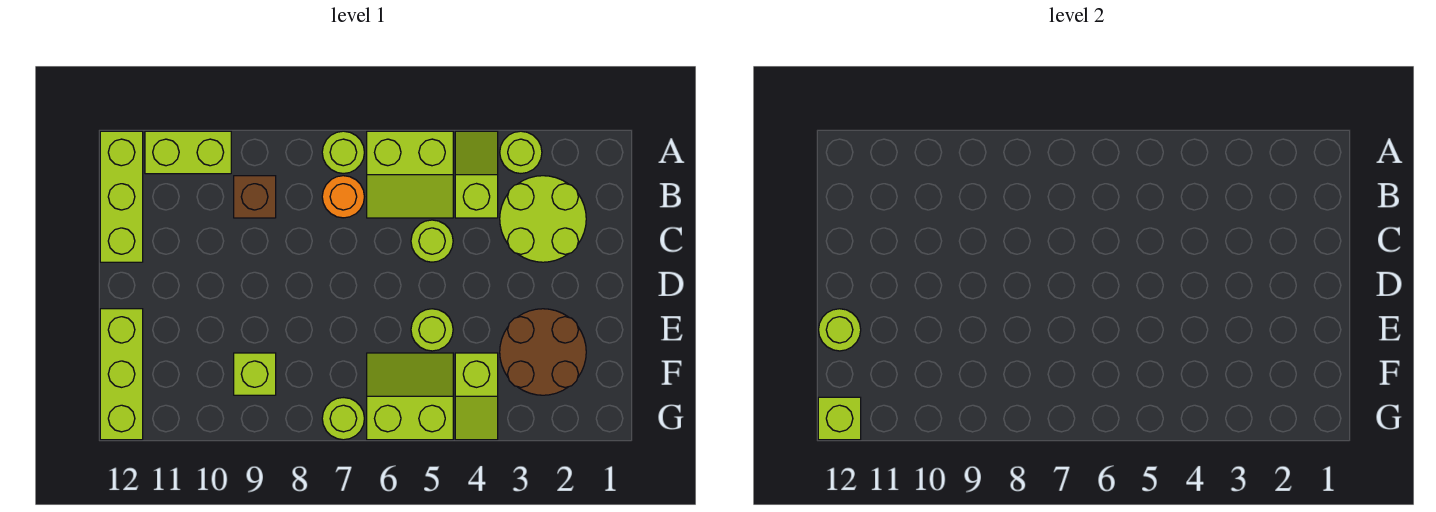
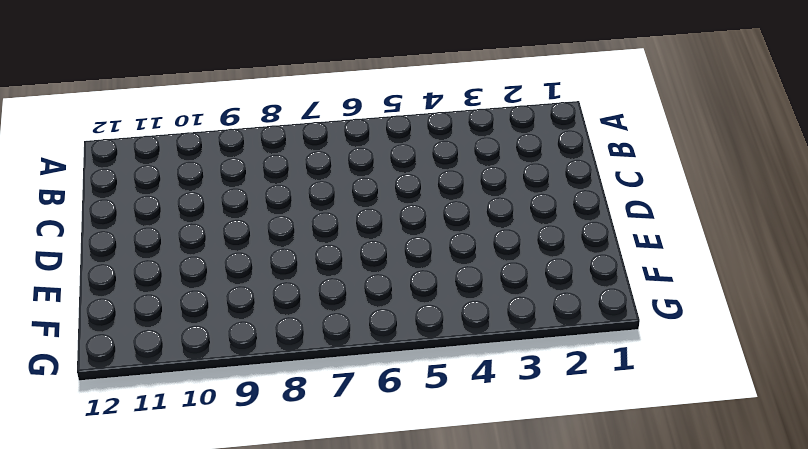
none -> lime 1x1 round brick [500,131,542,173]
none -> lime 1x2 slope [455,131,498,218]
none -> lime 2x2 slope [367,131,453,218]

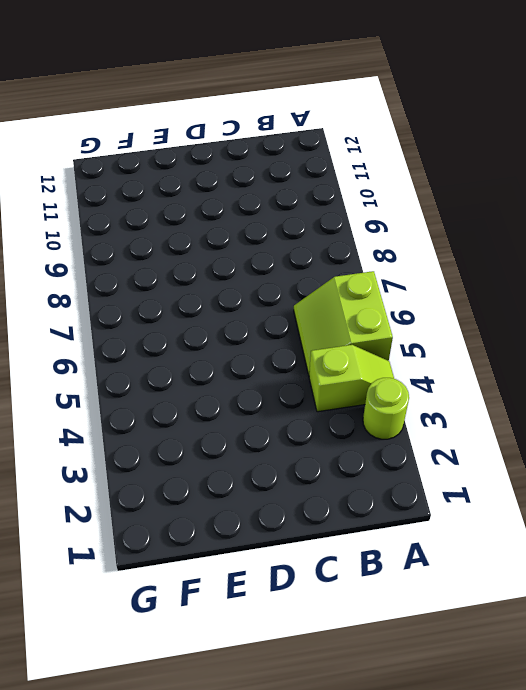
none -> lime 1x1 round brick [322,131,364,174]
none -> lime 1x2 brick [145,131,231,174]
none -> lime 1x3 brick [100,131,143,262]

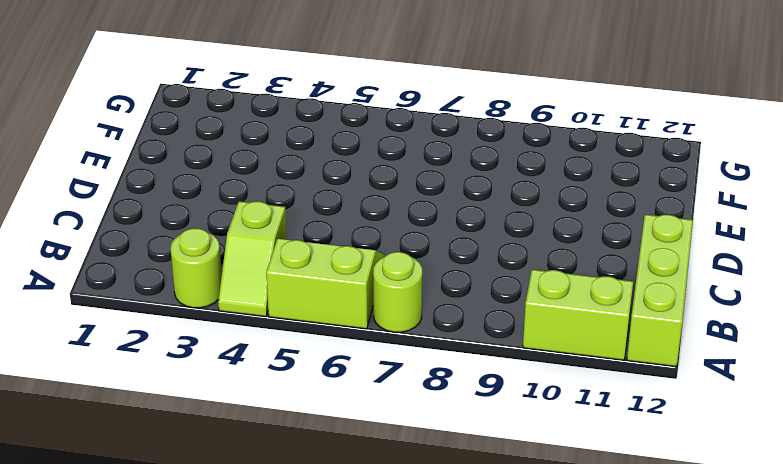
none -> lime 2x2 round brick [500,176,586,262]
none -> orange 1x1 round brick [322,176,364,218]
none -> brown 1x1 brick [234,176,276,218]

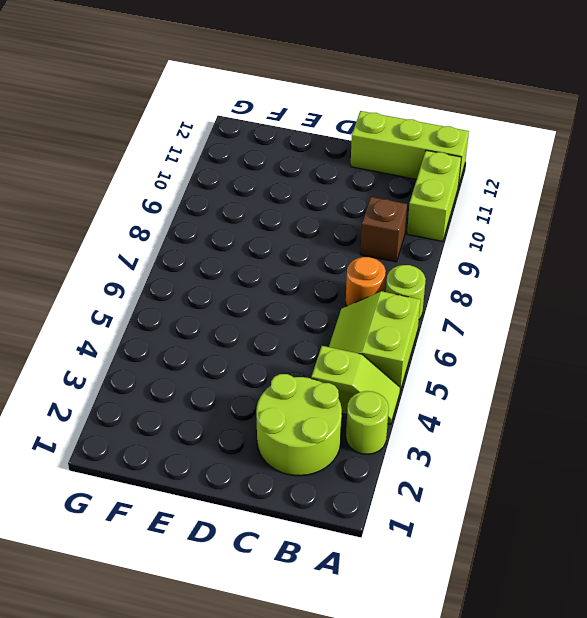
none -> lime 1x1 round brick [411,220,453,262]
none -> brown 2x2 round brick [500,309,586,395]
none -> lime 1x1 round brick [411,309,453,351]

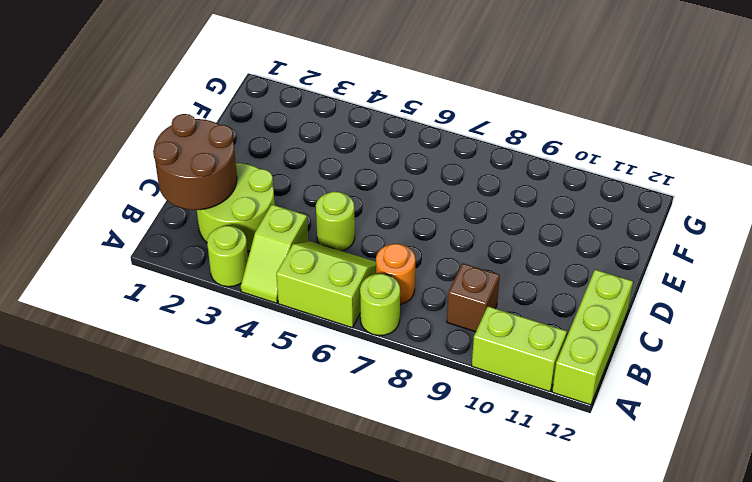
brown 2x2 round brick [153,114,237,210] -> brown 2x2 round brick moved to [500,309,586,395]
none -> lime 1x1 round brick [411,309,453,351]
none -> lime 1x3 brick [100,309,143,440]
none -> lime 1x2 slope [455,353,498,440]

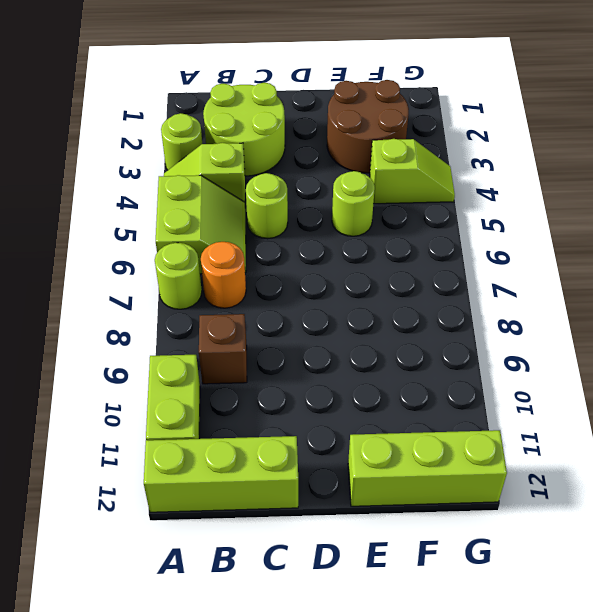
none -> lime 2x2 slope [367,353,453,440]
none -> lime 1x1 brick [234,353,276,395]
none -> lime 1x1 round brick [322,398,364,440]

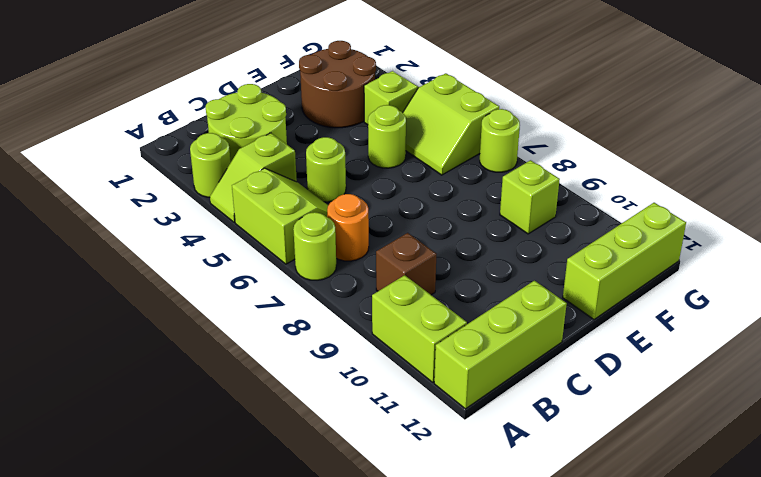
none -> lime 1x1 round brick [819,309,861,351]
none -> lime 1x1 brick [818,397,861,440]

